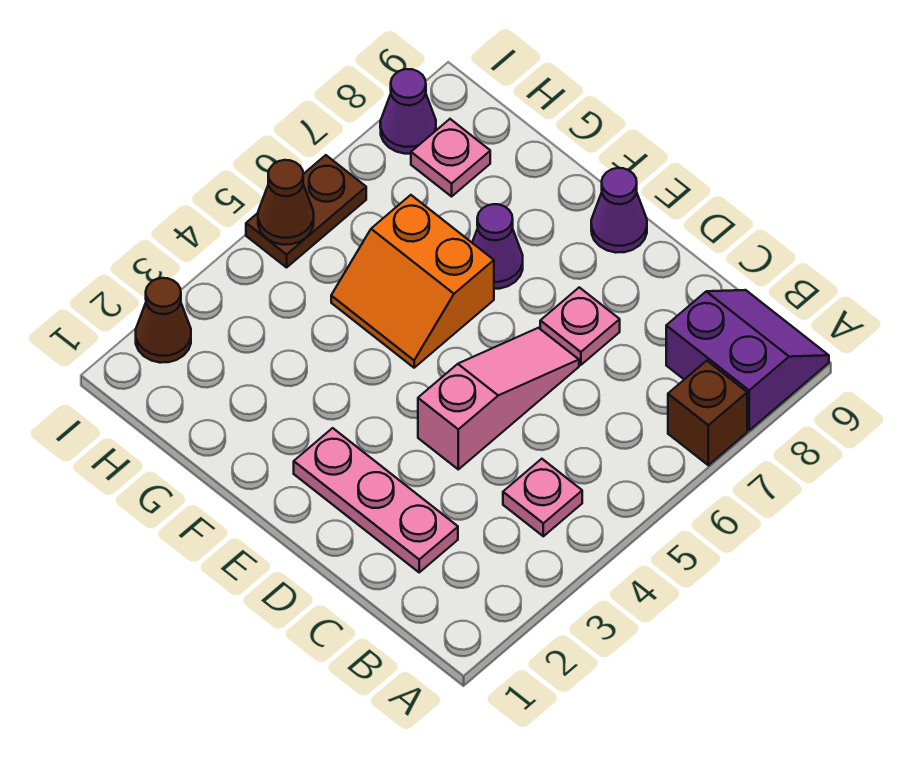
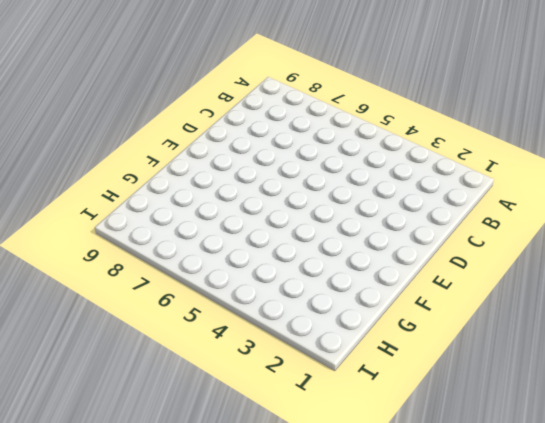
none -> brown 1x1 brick [668,361,747,465]
none -> purple 2x2 slope [666,290,829,430]
none -> pink 1x1 plate [503,459,582,536]

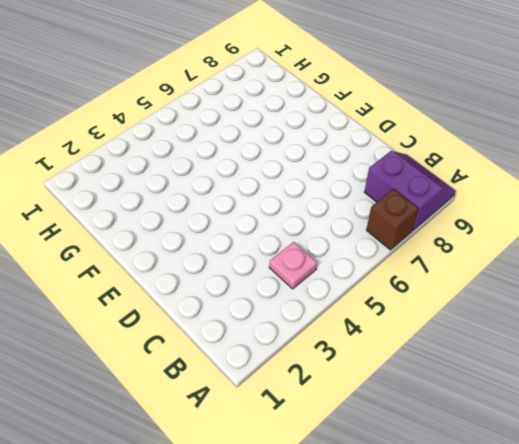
none -> pink 1x3 plate [294,428,458,572]
none -> pink 1x3 slope [418,328,579,469]
none -> pink 1x1 plate [540,287,620,365]

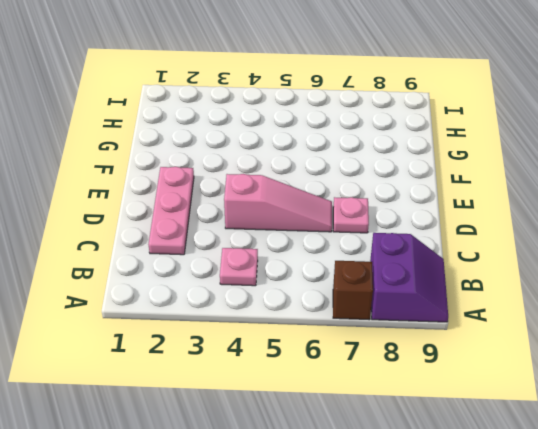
none -> purple 1x1 cone [591,168,647,253]
none -> orange 2x2 slope [331,195,494,368]
none -> purple 1x1 cone [472,204,523,289]

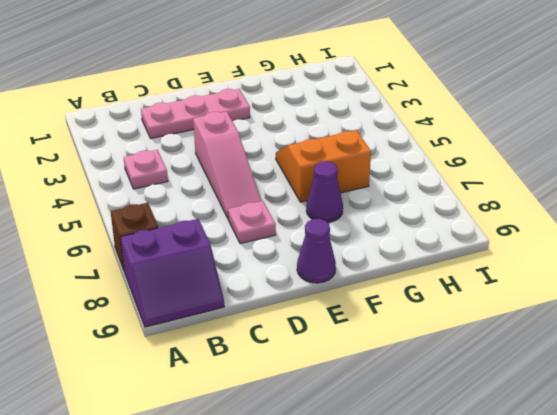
none -> pink 1x1 plate [411,119,490,196]
none -> brown 1x1 cone [136,278,191,363]
none -> brown 1x2 plate [246,155,366,267]

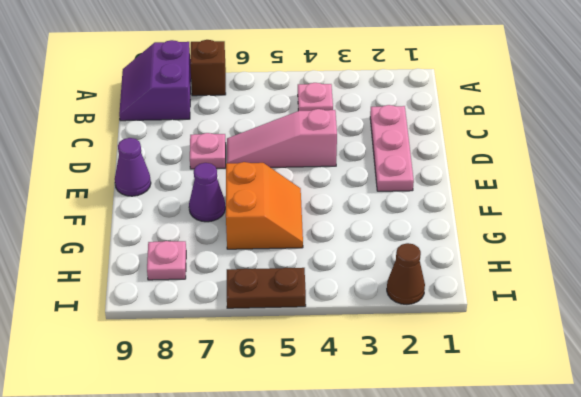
none -> purple 1x1 cone [380,69,436,154]
none -> brown 1x1 cone [258,160,314,245]

